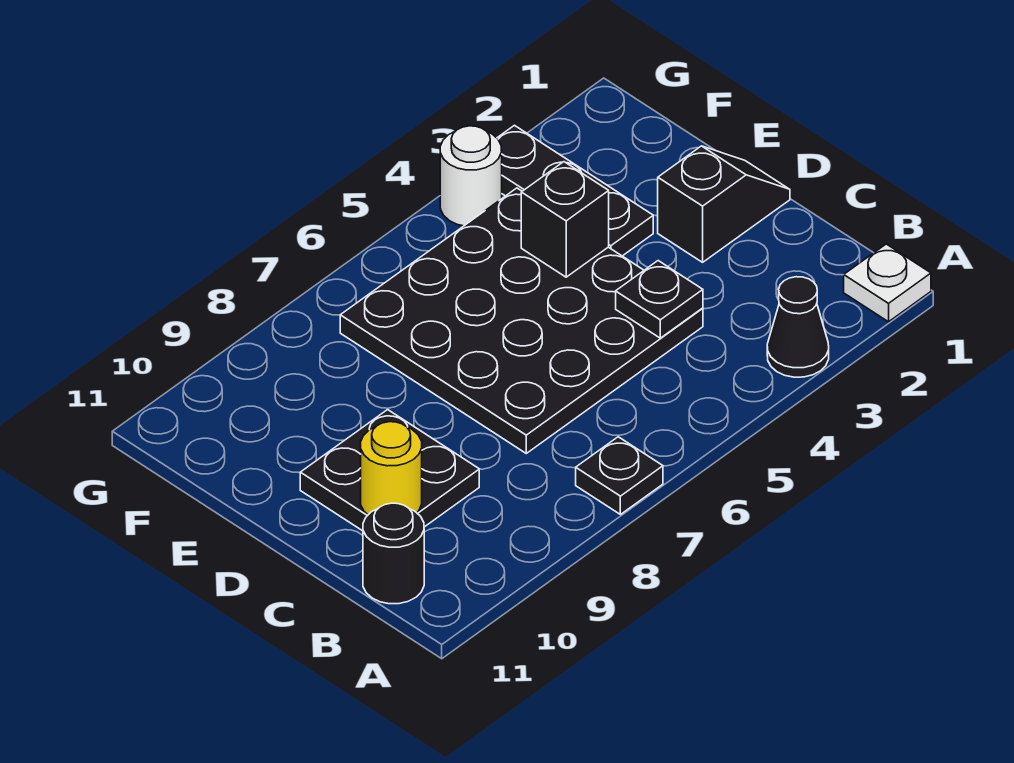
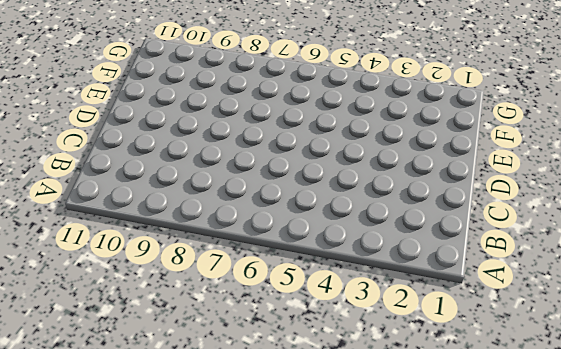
none -> white 1x1 plate [844,244,931,322]
none -> black 1x1 cone [767,277,829,377]
none -> black 1x1 plate [576,437,663,514]

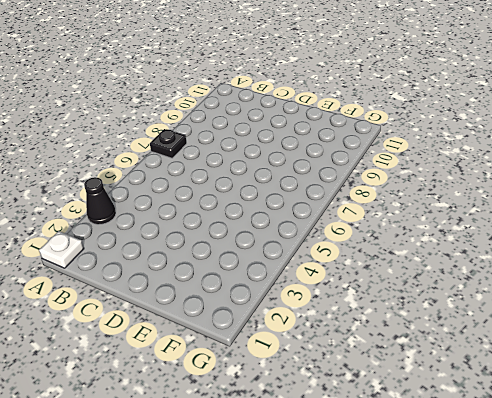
none -> black 1x1 round brick [363,503,424,604]
none -> black 4x4 plate [340,188,703,453]
none -> black 2x2 plate [300,410,479,531]

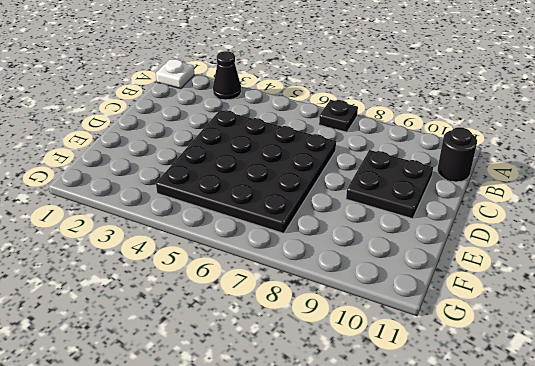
none -> black 1x2 slope [658,146,790,262]
none -> black 1x3 plate [497,125,653,256]
none -> white 1x1 round brick [440,126,502,226]

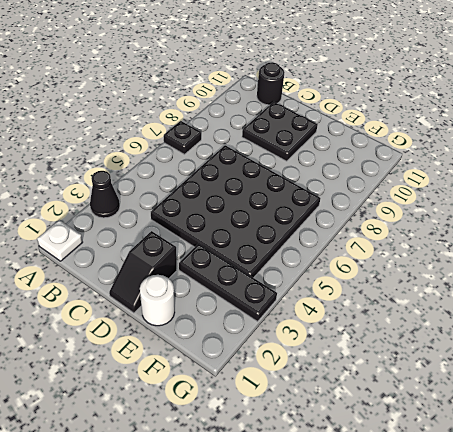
white 1x1 round brick [140,275,175,326] -> white 1x1 round brick moved to [440,126,502,226]
none -> black 1x1 plate [616,261,703,338]
none -> yellow 1x1 round brick [361,422,422,515]
none -> black 1x1 brick [521,162,609,277]

